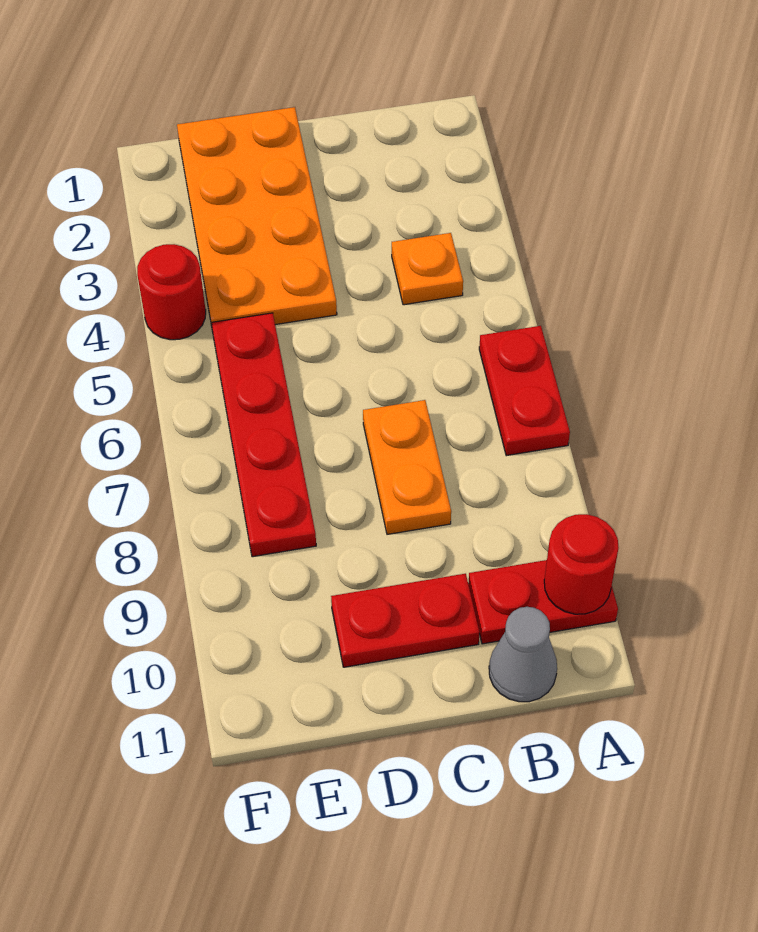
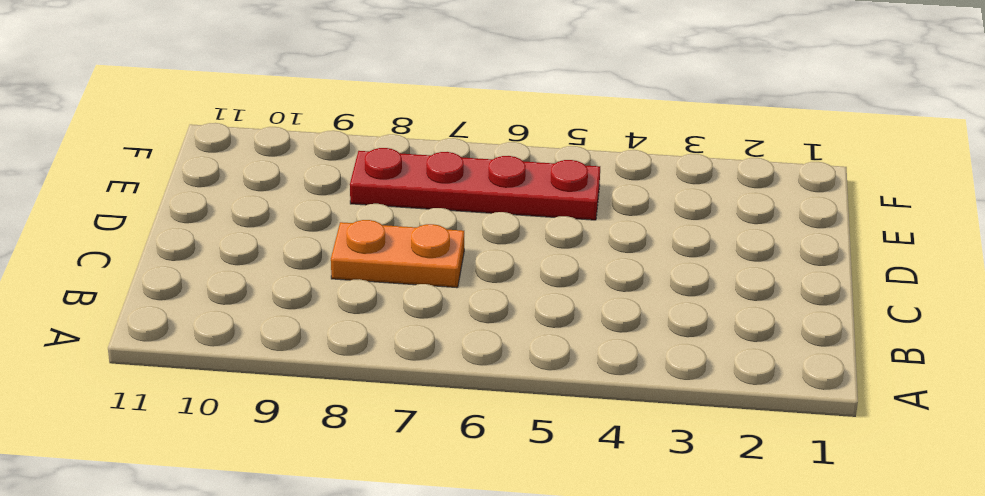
none -> red 1x2 plate [479,326,570,456]
none -> red 1x2 plate [468,560,618,644]

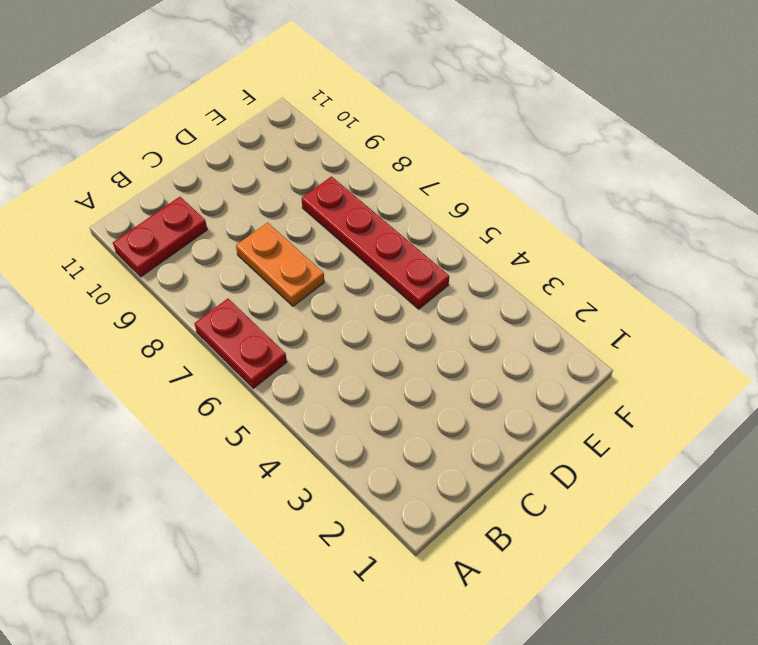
none -> orange 1x1 plate [392,233,463,305]
none -> grey 1x1 cone [489,607,557,702]

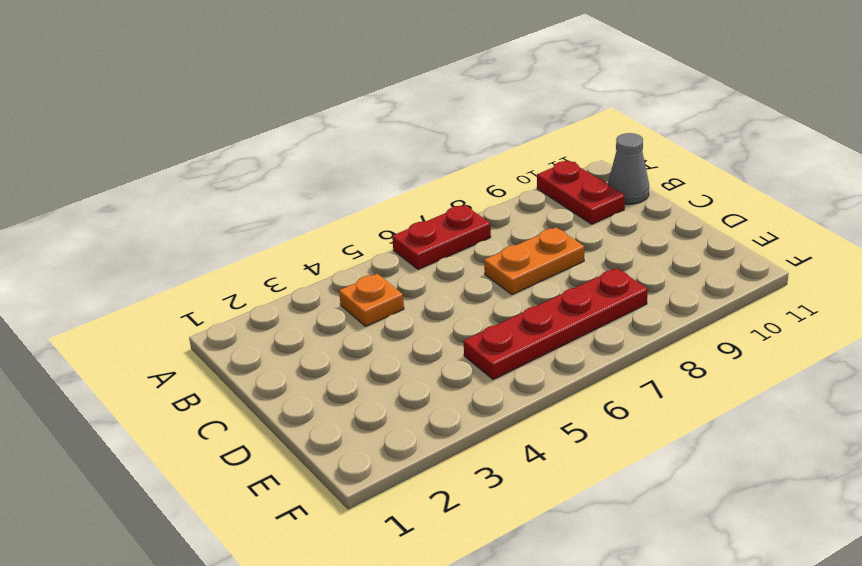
none -> red 1x2 plate [331,574,480,667]
none -> orange 2x4 plate [177,107,337,326]

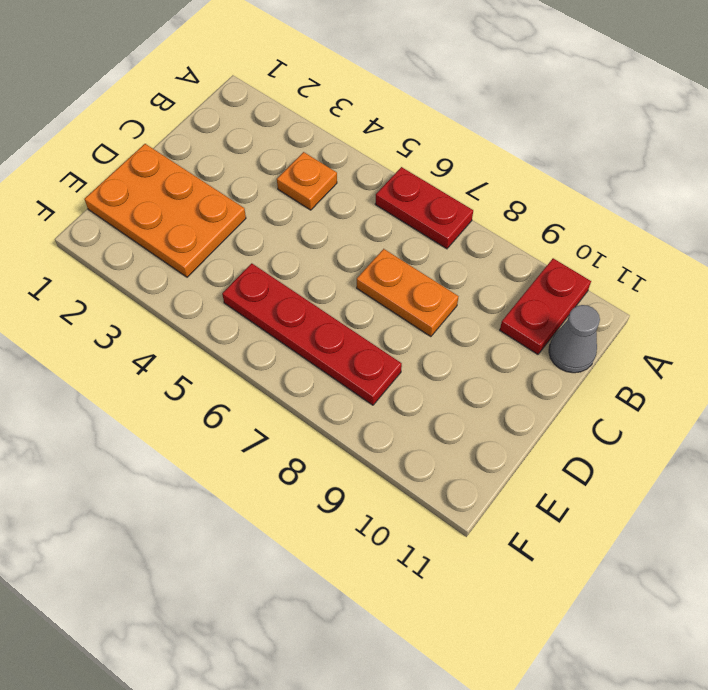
orange 2x3 plate [84,144,246,277] -> orange 2x4 plate [177,107,337,326]
none -> red 1x2 plate [331,574,480,667]
none -> red 1x1 round brick [137,244,206,340]

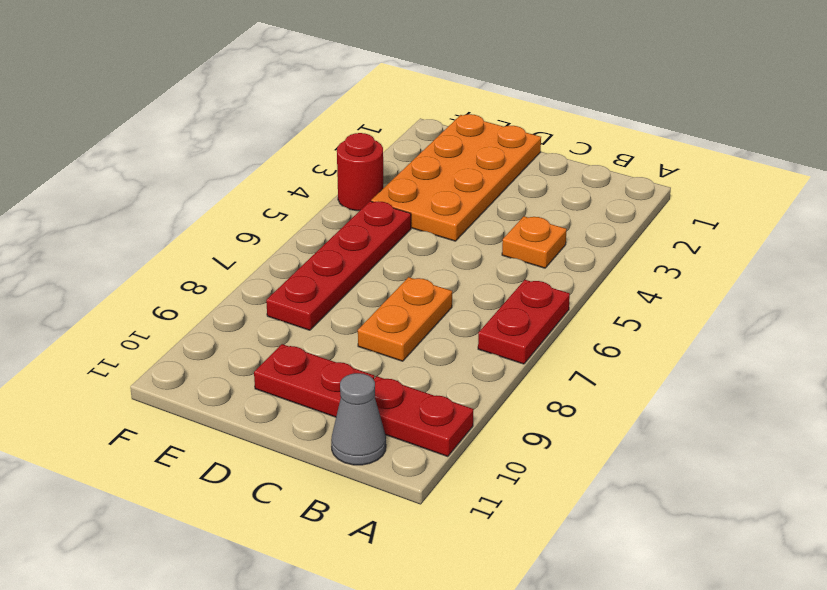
none -> red 1x1 round brick [544,514,619,614]

